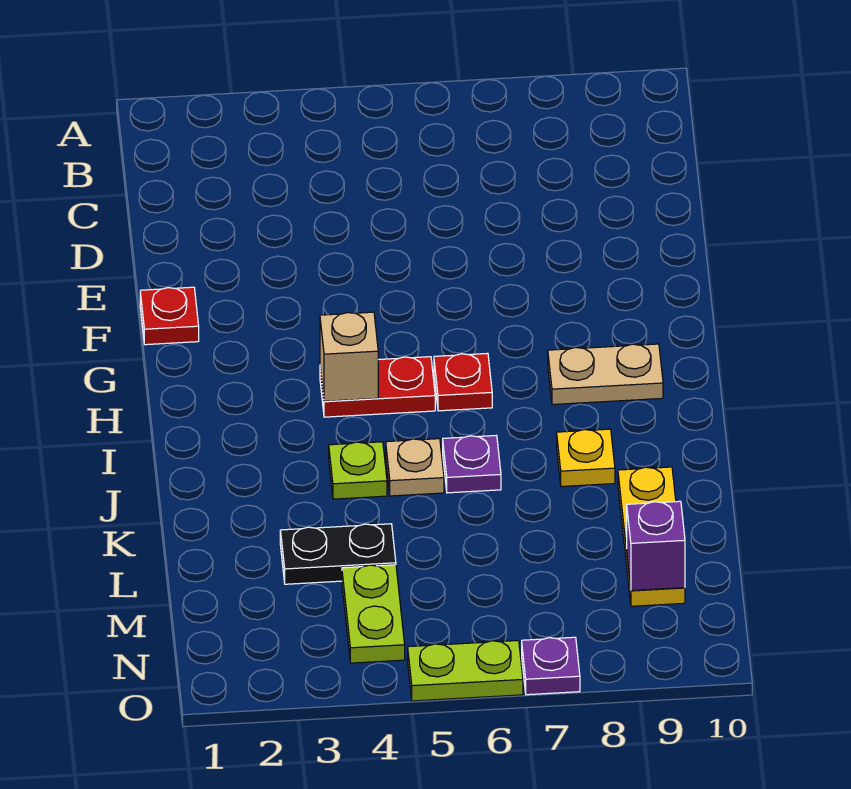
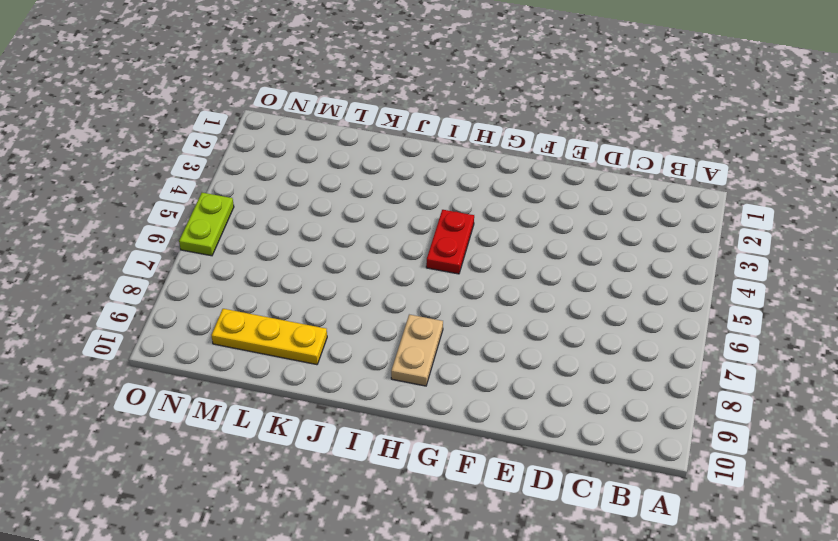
none -> red 1x1 plate [140,287,199,345]
none -> red 1x1 plate [434,353,492,411]
none -> lime 1x1 plate [329,442,387,499]

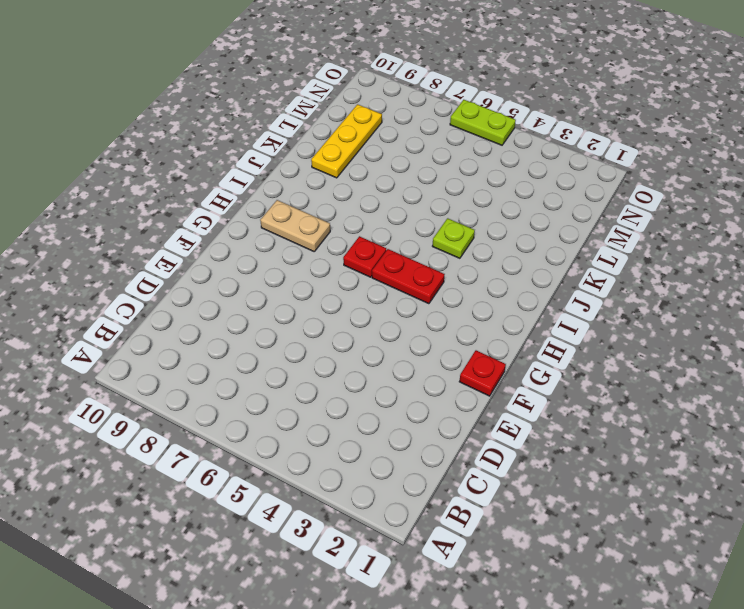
none -> tan 1x1 plate [386,439,444,496]
none -> purple 1x1 plate [443,435,501,493]
none -> yellow 1x1 plate [557,429,615,487]

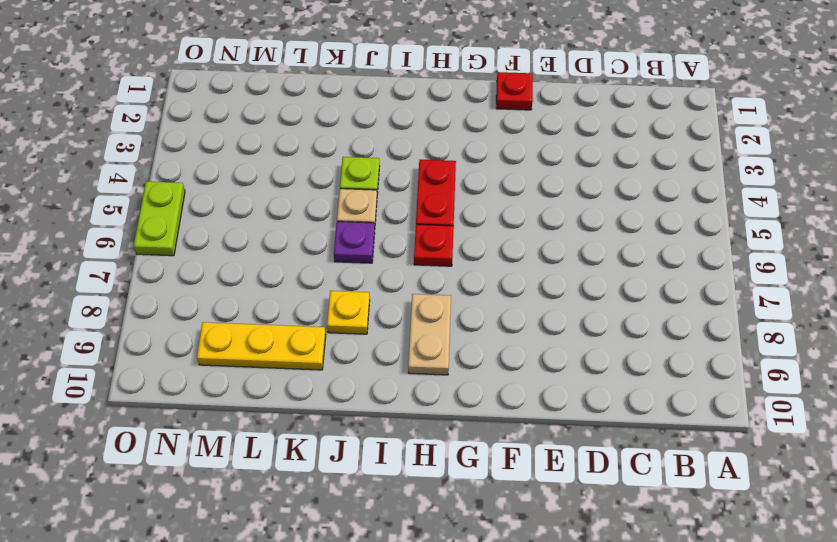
none -> black 1x2 plate [280,524,396,584]
none -> lime 1x2 plate [342,565,405,663]
none -> purple 1x1 plate [522,637,580,695]

